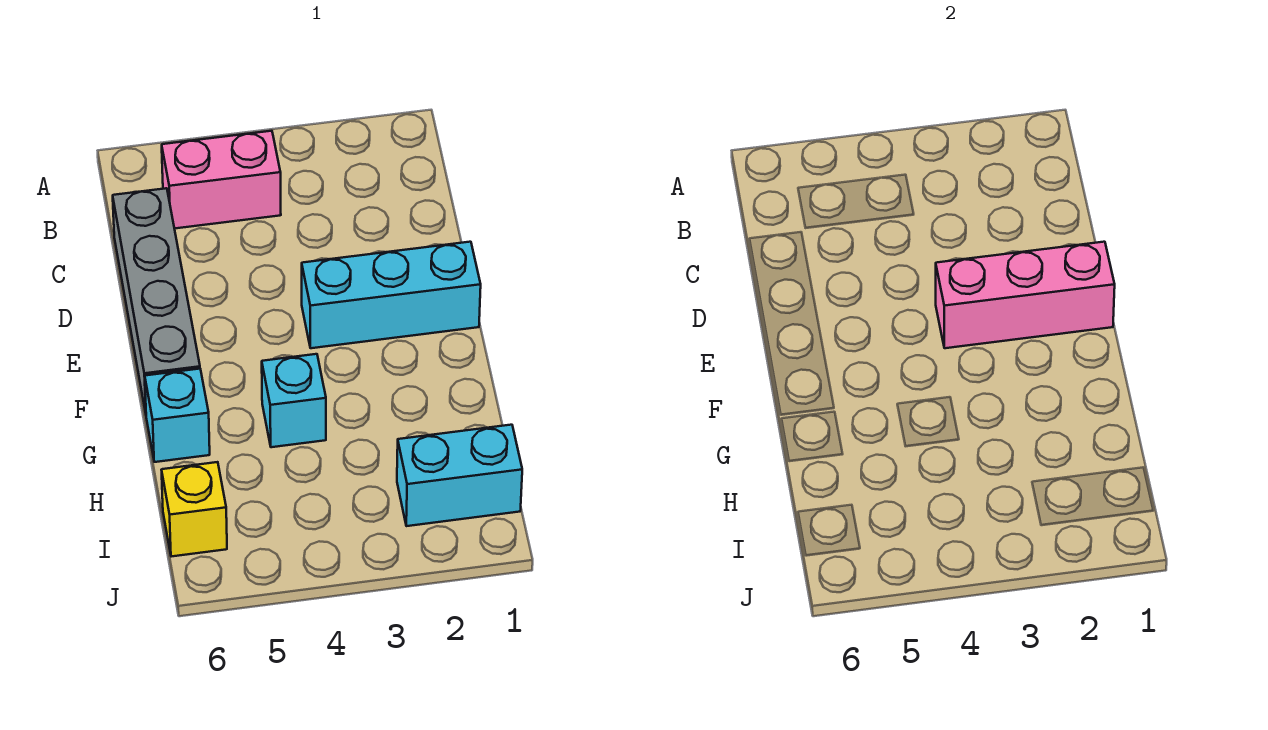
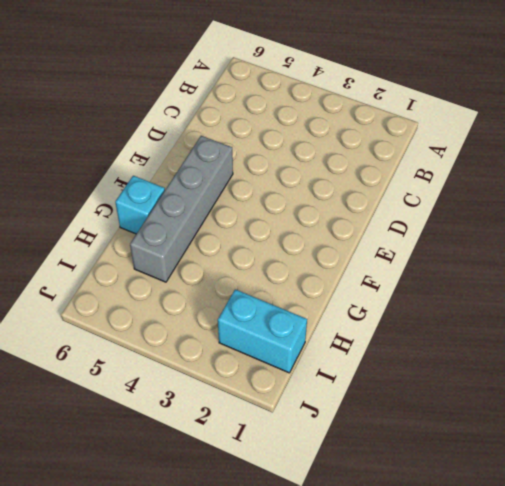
grey 1x4 brick [130,136,233,282] -> grey 1x4 brick moved to [113,188,200,413]
none -> pink 1x2 brick [162,131,281,229]
none -> cyan 1x3 brick [302,242,481,348]

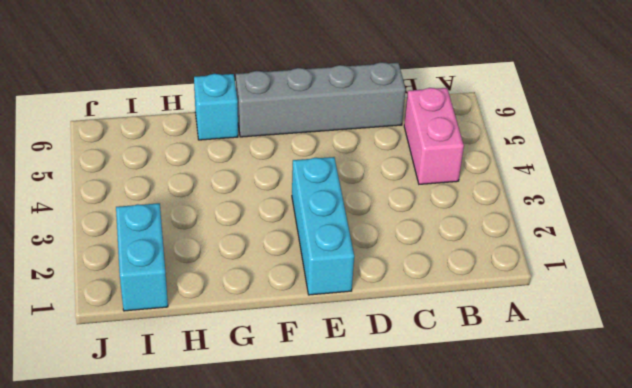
none -> cyan 1x1 brick [262,354,326,447]
none -> yellow 1x1 brick [162,462,227,557]

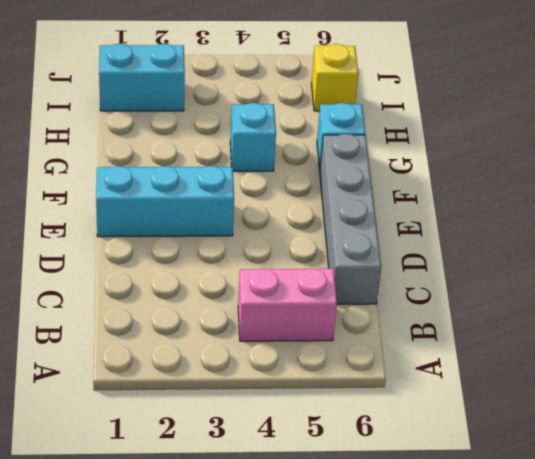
none -> pink 1x3 brick [936,242,1115,348]

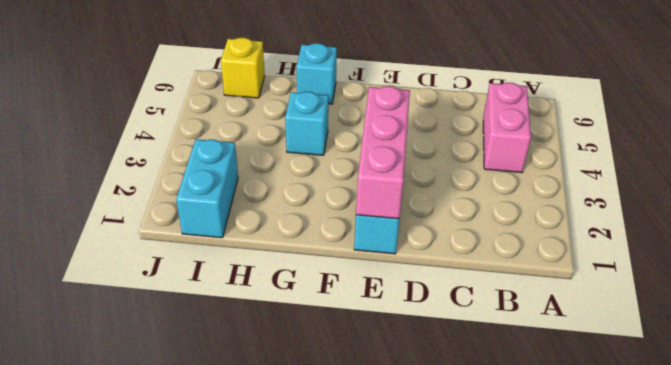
none -> grey 1x4 brick [113,188,200,413]

